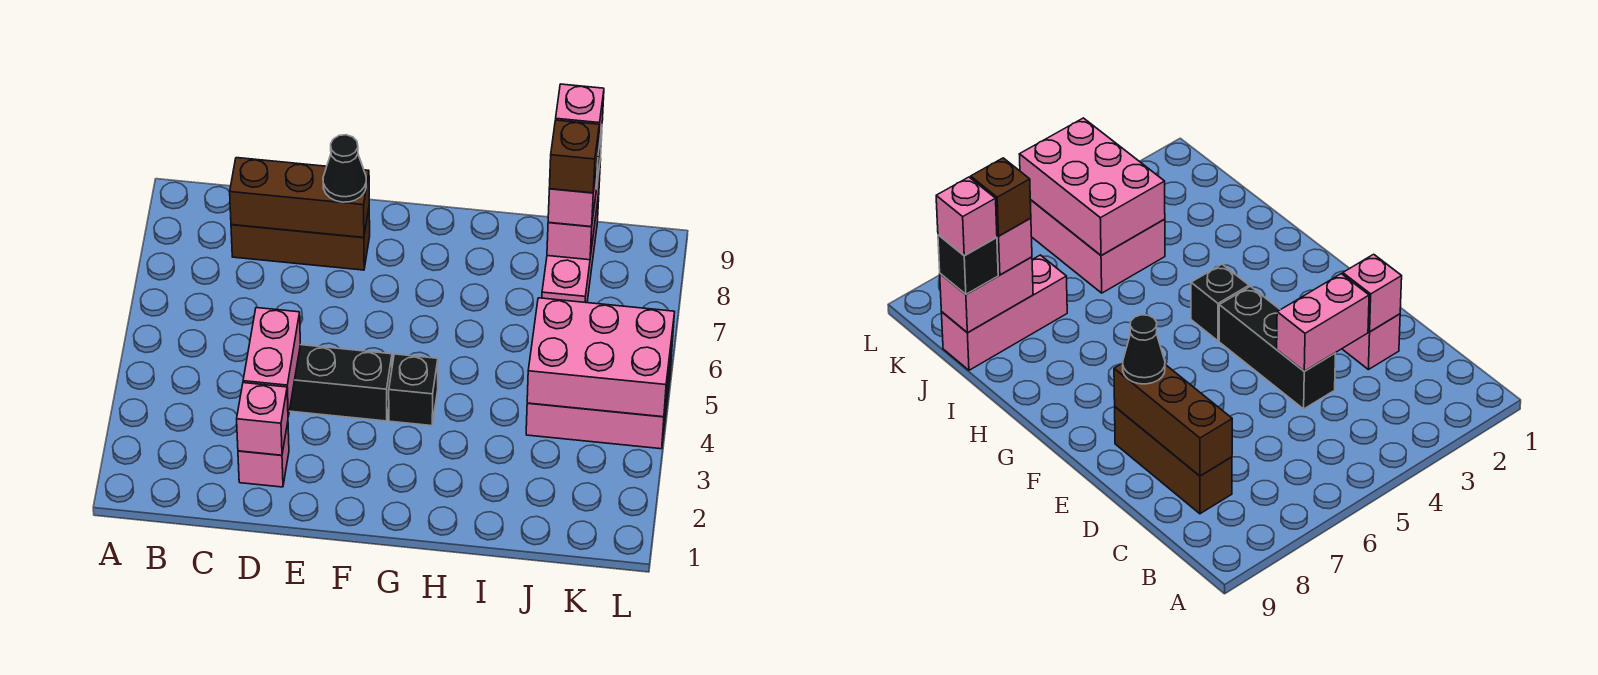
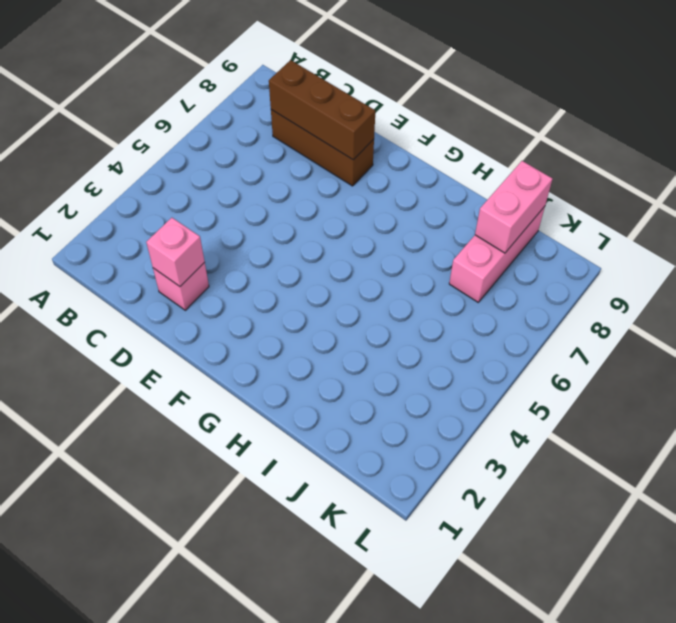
none -> black 1x3 brick [290,345,392,421]
none -> black 1x1 brick [389,354,438,426]
none -> pink 2x3 brick [526,352,672,449]

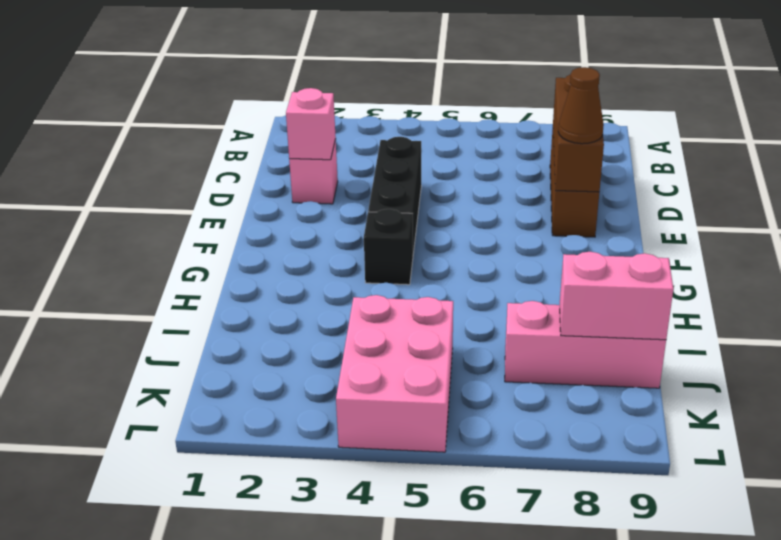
brown 1x1 cone [558,67,604,144] -> black 1x1 cone [323,135,366,202]
none -> pink 1x2 brick [243,308,300,416]
none -> pink 2x3 brick [527,298,675,417]
none -> pink 1x1 brick [548,161,598,227]

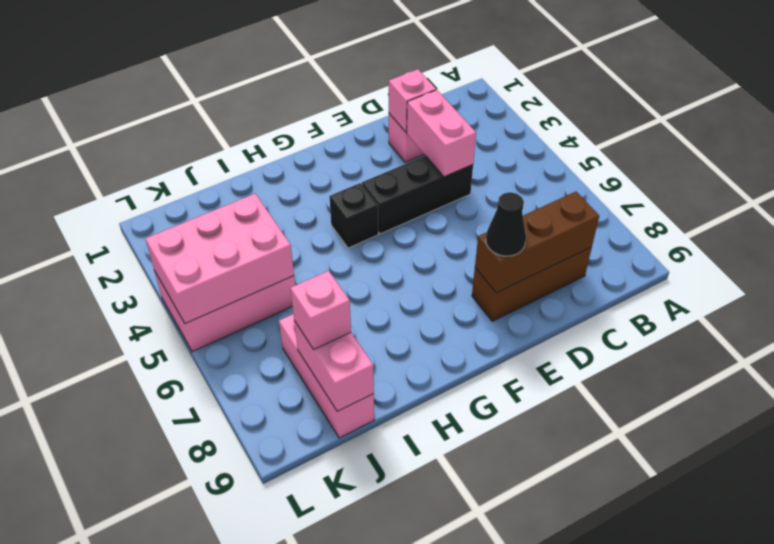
none -> black 1x1 brick [938,235,998,294]
none -> brown 1x1 brick [549,120,599,193]
none -> pink 1x1 brick [556,84,604,152]

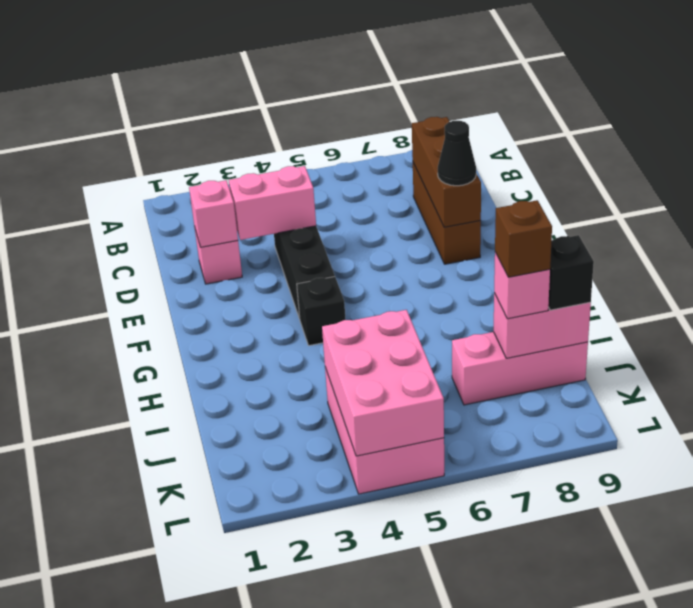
none -> pink 1x1 brick [556,84,604,152]

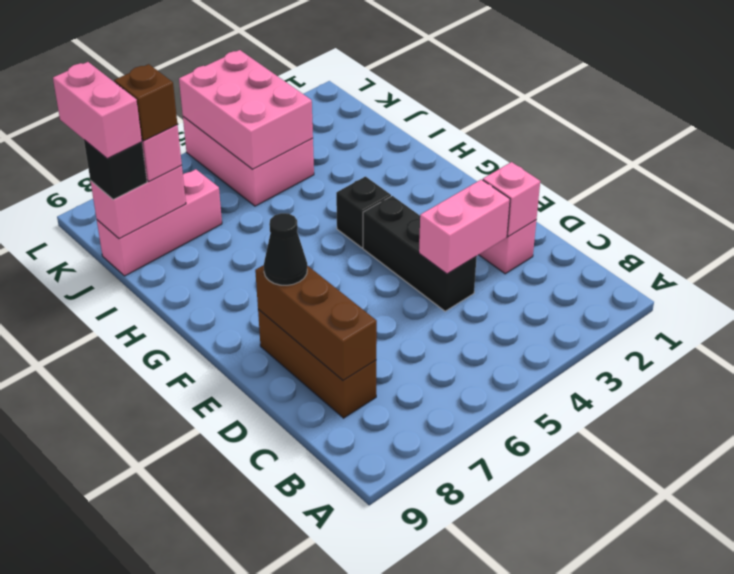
pink 1x2 brick [53,62,142,159] -> pink 1x1 brick [556,84,604,152]

